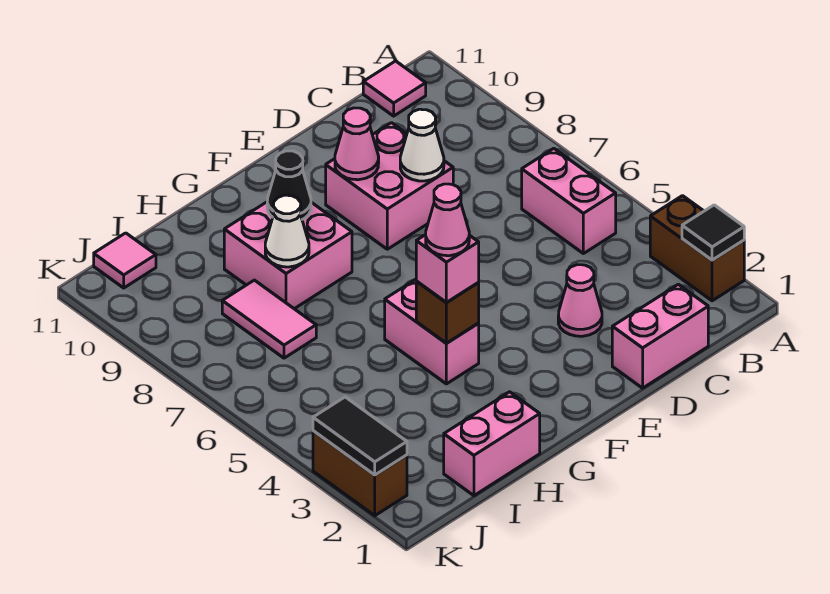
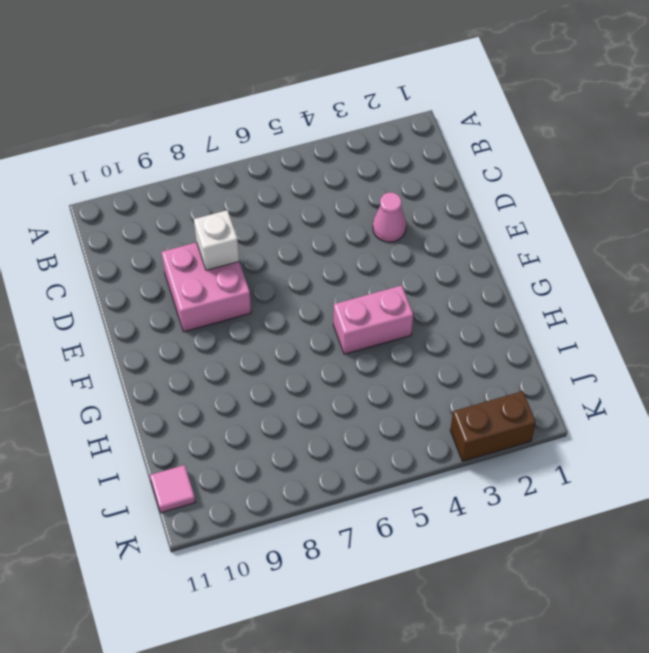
white 1x1 brick [194,210,239,270] -> white 1x1 cone [400,109,444,181]
none -> brown 1x2 brick [650,196,744,301]
none -> pink 1x2 brick [522,148,616,254]
none -> pink 1x1 tile [363,61,426,116]

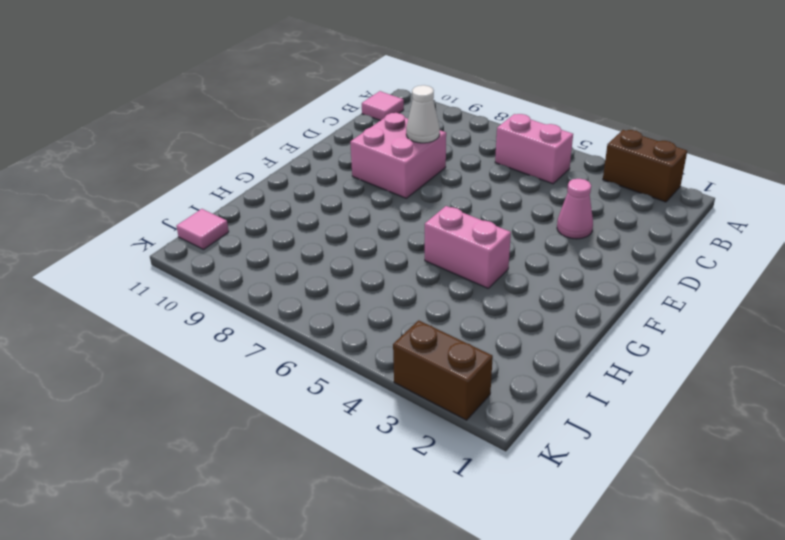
none -> pink 1x2 brick [612,284,708,388]
none -> pink 2x2 brick [224,202,352,309]
none -> pink 1x2 brick [444,392,540,496]

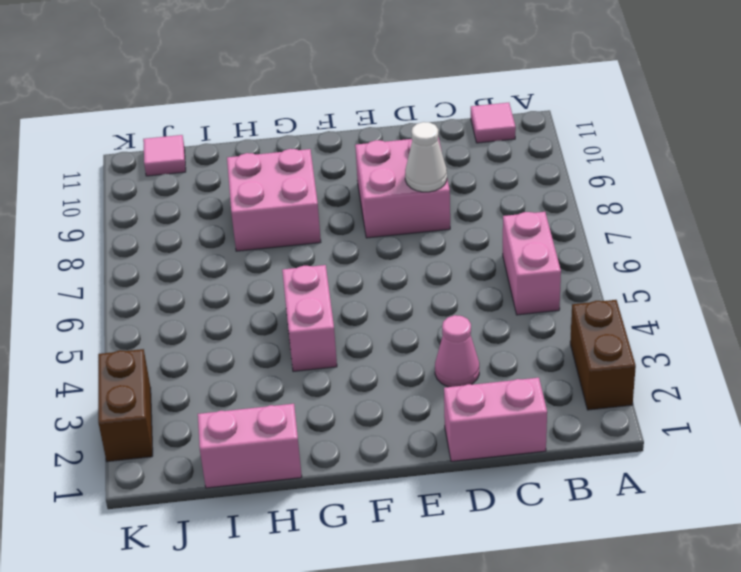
none -> pink 1x2 tile [222,280,316,358]
none -> black 1x1 tile [682,205,744,260]
none -> pink 1x1 cone [335,108,379,180]

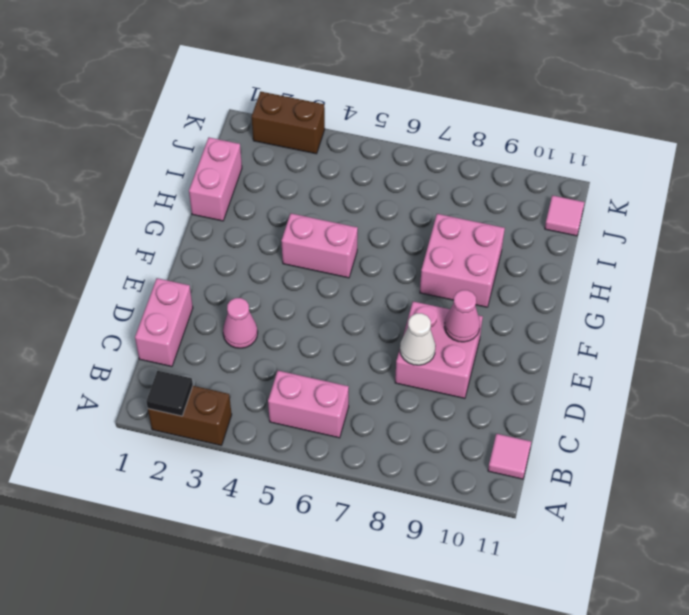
none -> pink 1x2 tile [222,280,316,358]
none -> brown 1x1 brick [416,281,479,343]
none -> black 1x1 cone [267,151,311,219]

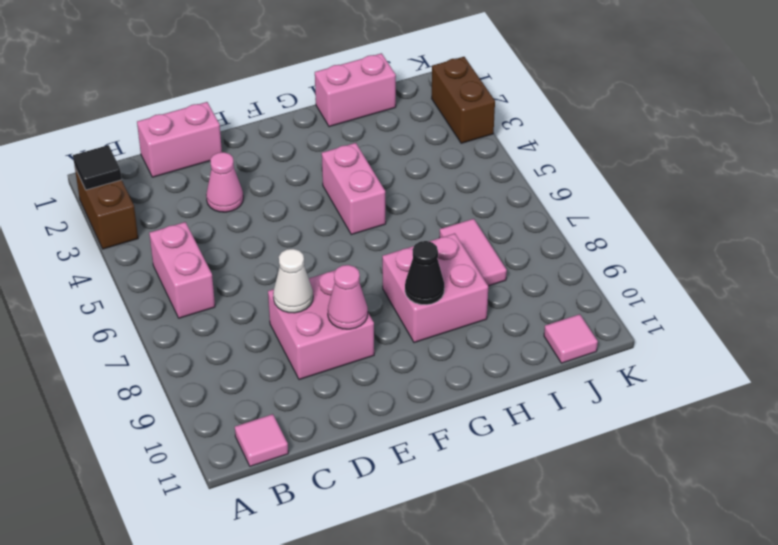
none -> brown 1x1 brick [416,281,479,343]
none -> white 1x1 cone [265,195,309,267]
none -> black 1x2 tile [313,397,407,475]

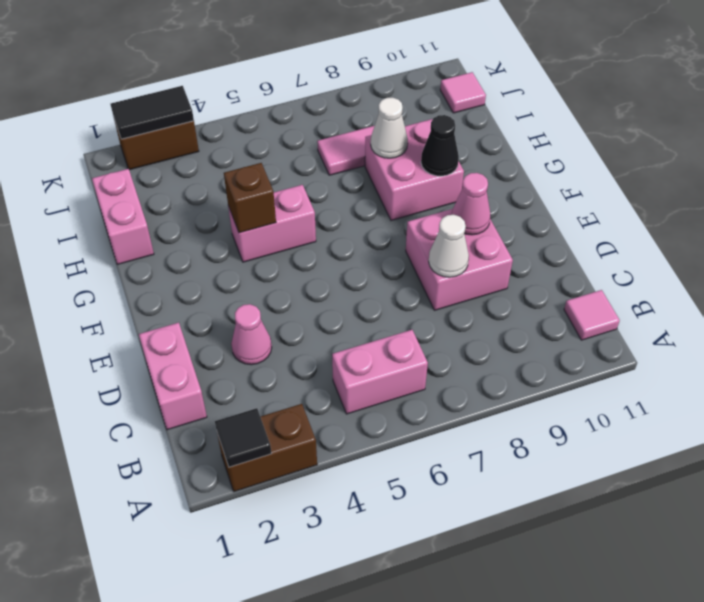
none -> pink 1x1 brick [416,235,479,303]
none -> pink 1x1 cone [426,184,469,256]

